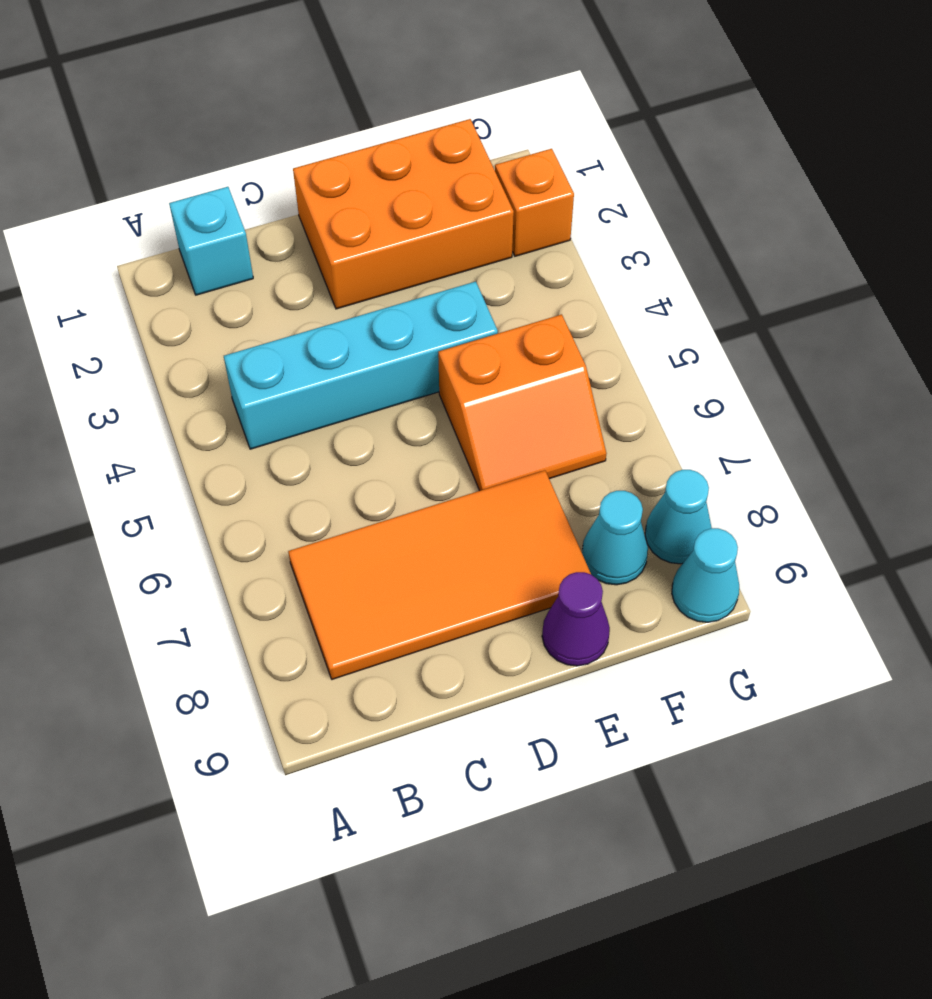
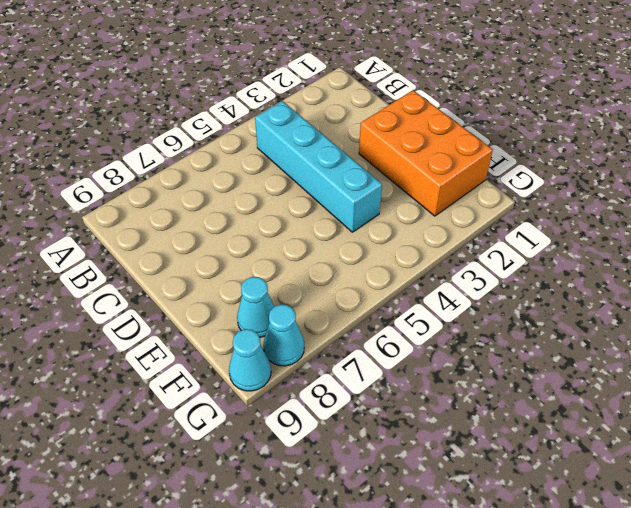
none -> cyan 1x1 brick [169,187,253,295]
none -> orange 2x4 tile [288,470,591,679]

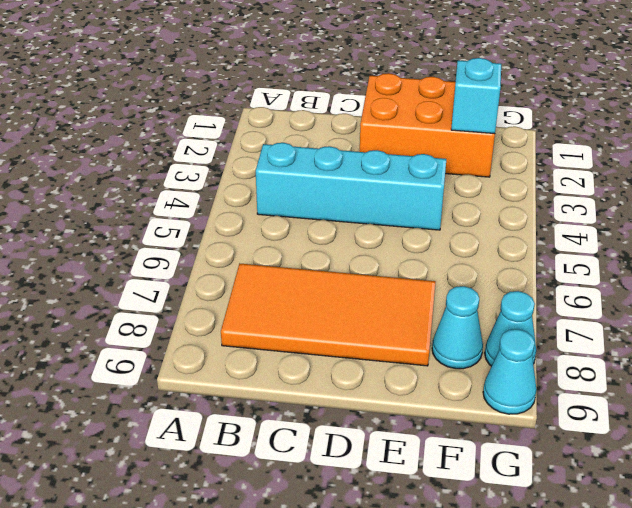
cyan 1x1 brick [451,58,501,134] -> cyan 1x1 brick moved to [169,187,253,295]
none -> orange 2x2 slope [438,314,606,491]
none -> purple 1x1 cone [542,572,610,666]

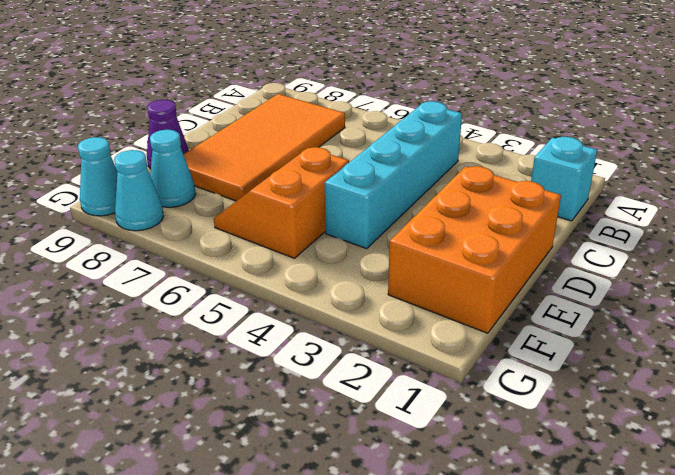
none -> orange 1x1 brick [495,149,574,256]

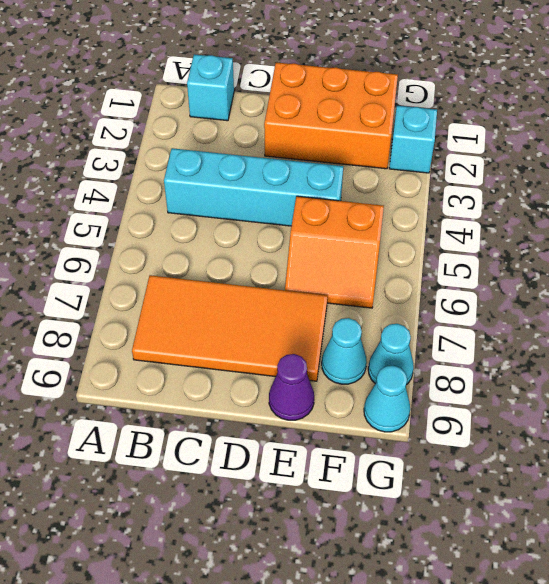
cyan 1x1 brick [389,106,437,173] -> orange 1x1 brick [495,149,574,256]

